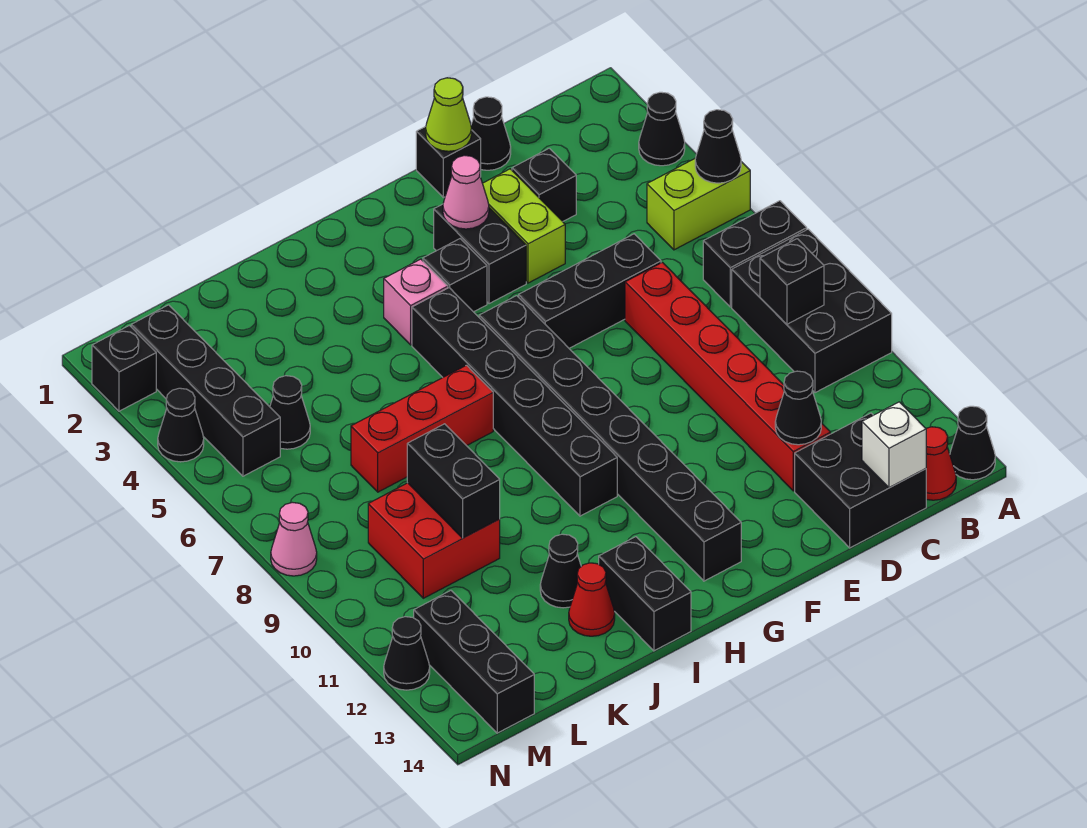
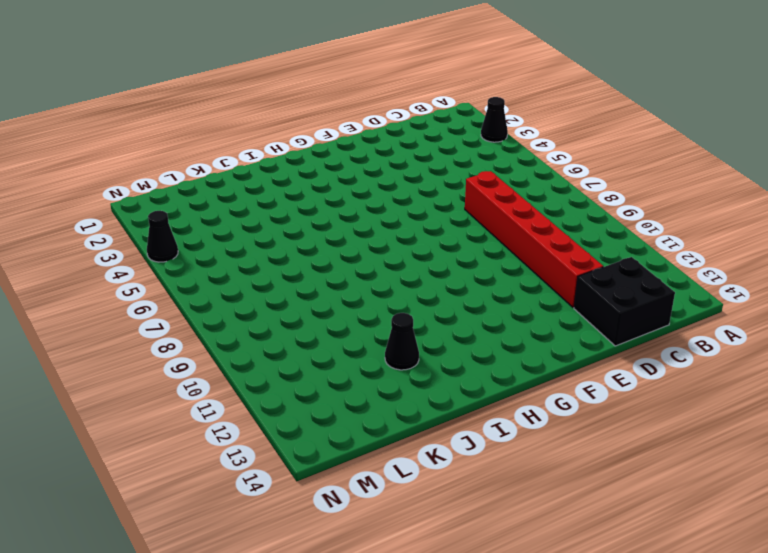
none -> lime 1x2 brick [647,158,750,250]
none -> black 1x2 brick [703,201,807,307]
none -> black 2x3 brick [732,229,892,393]
none -> black 1x1 cone [950,406,995,480]

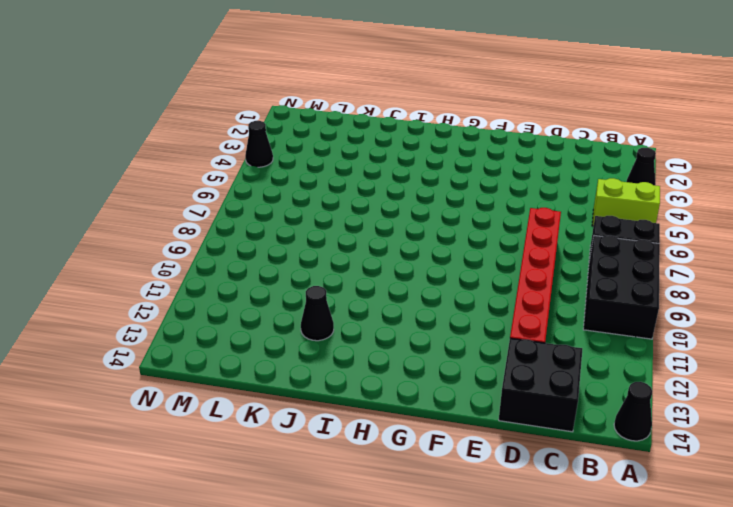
none -> red 1x1 cone [926,427,956,500]
none -> black 1x1 cone [471,97,511,170]
none -> black 1x1 brick [512,148,576,221]
none -> black 1x3 brick [519,234,661,348]

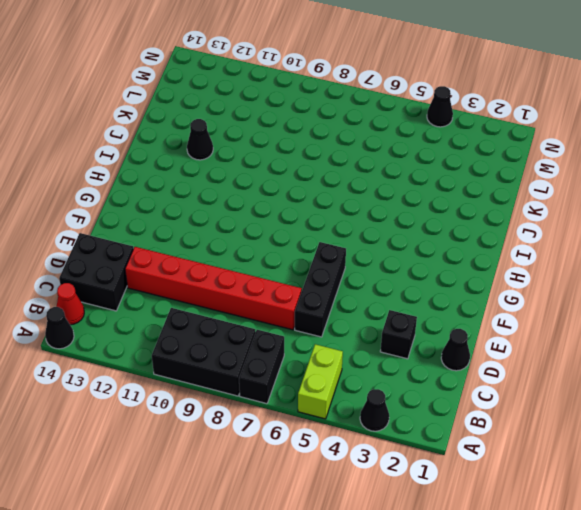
none -> black 1x1 brick [416,126,481,197]
none -> lime 1x2 brick [482,169,565,283]
none -> black 1x2 brick [434,204,526,304]
none -> black 1x1 brick [423,239,487,312]

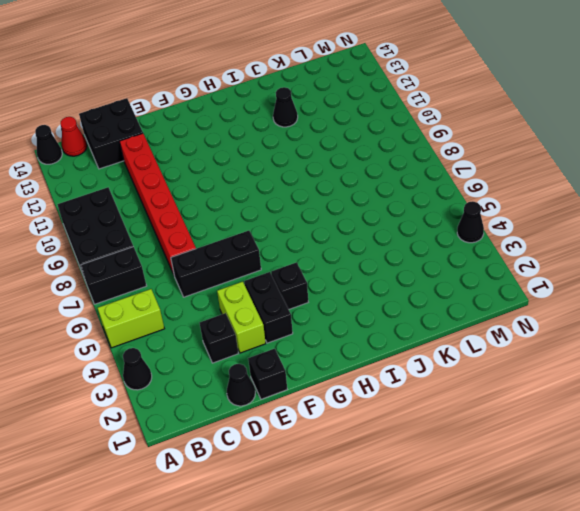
none -> black 1x8 brick [479,296,741,581]
none -> pink 1x1 brick [384,259,448,345]
none -> black 1x6 brick [412,288,617,516]
none -> red 1x3 brick [351,365,493,492]

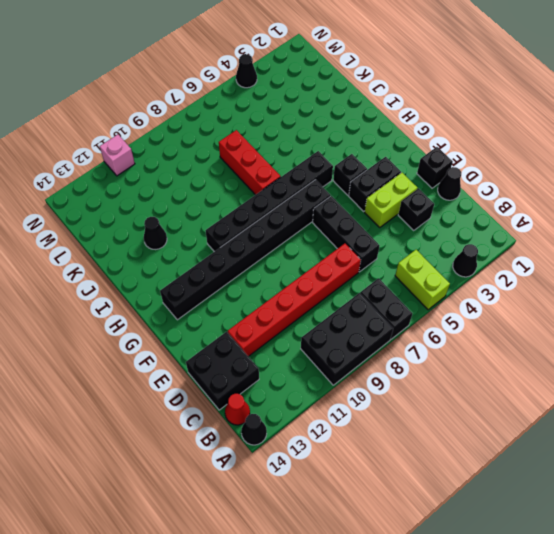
pink 1x1 brick [100,135,135,176] -> pink 1x1 brick moved to [384,259,448,345]
none -> black 1x2 brick [599,537,691,651]
none -> red 1x1 cone [569,563,615,636]
none -> red 2x2 brick [368,483,500,598]
none -> black 1x1 cone [270,376,310,449]

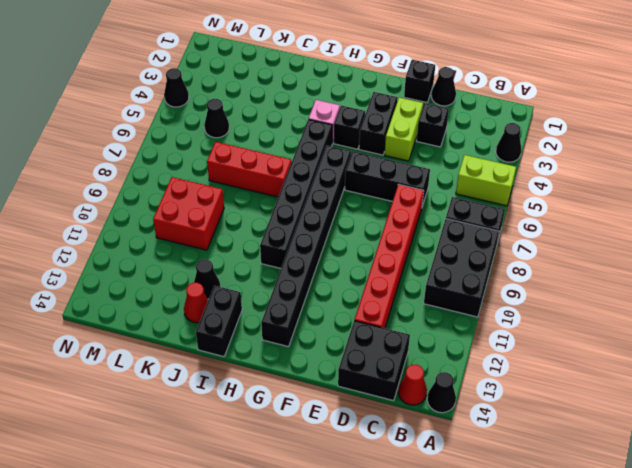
none -> black 1x4 brick [131,305,280,476]
none -> black 1x3 brick [414,590,534,733]
none -> black 1x1 brick [92,326,156,411]
none -> pink 1x1 cone [271,502,317,576]

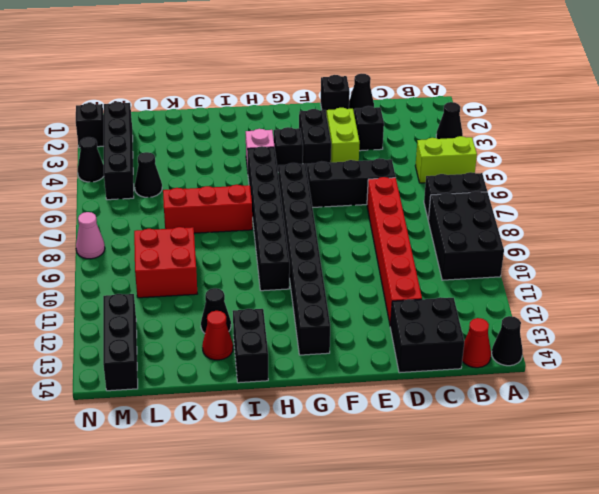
none -> black 1x1 cone [384,617,430,690]
none -> black 1x1 cone [695,110,741,183]
none -> black 1x1 brick [760,239,824,324]
none -> white 1x1 brick [862,402,926,488]

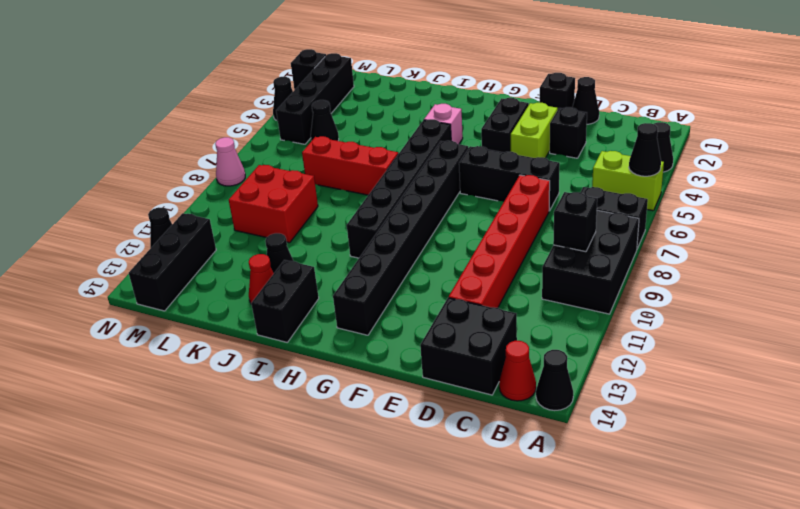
none -> black 1x1 brick [423,239,487,312]
none -> white 1x1 brick [862,402,926,488]
none -> black 1x1 cone [775,371,821,445]
none -> lime 1x1 cone [426,78,472,151]

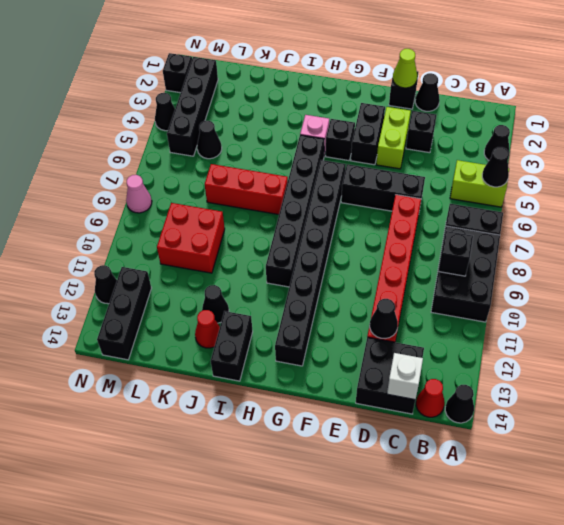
none -> pink 1x1 cone [443,155,489,229]
none -> black 1x2 brick [407,424,500,538]

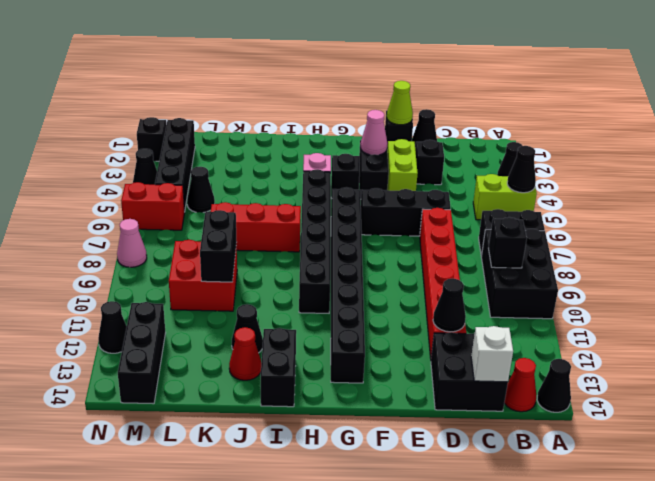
red 1x2 brick [121,182,185,230] -> none

